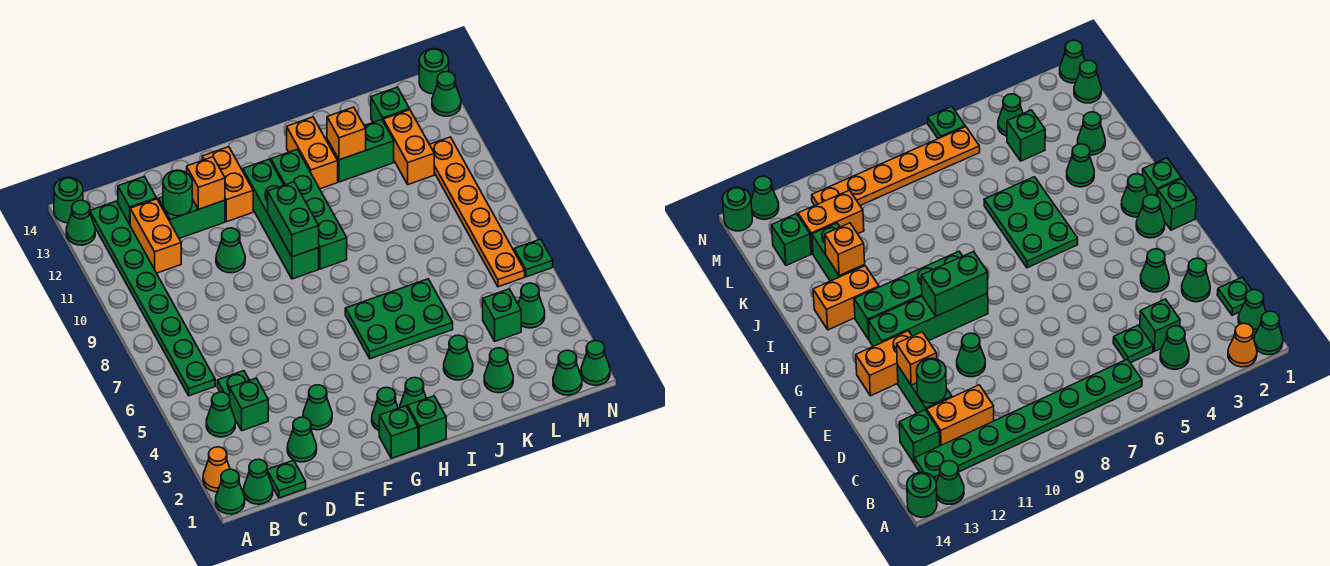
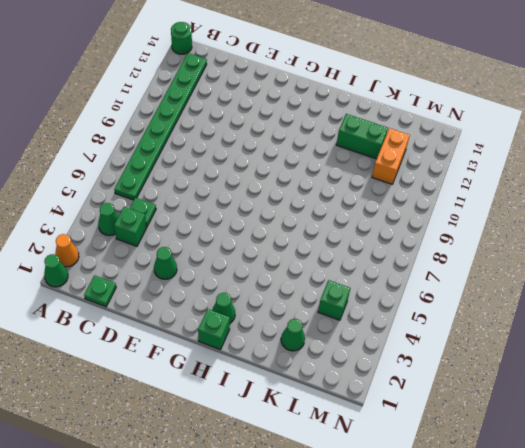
none -> green 1x1 cone [66,200,95,245]
none -> green 1x1 cone [244,459,273,504]
none -> orange 1x2 brick [130,199,181,273]
none -> green 1x1 brick [118,177,156,224]

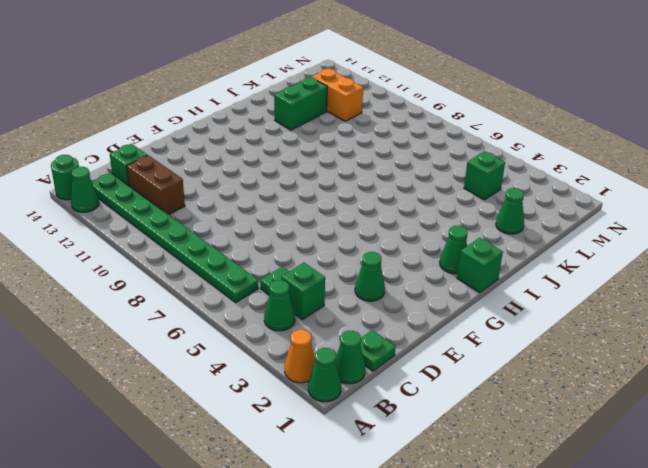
brown 1x2 brick [126,155,185,215] -> orange 1x2 brick [130,199,181,273]
none -> green 1x1 cone [287,417,317,462]
none -> green 1x2 brick [158,197,225,238]
none -> green 1x1 cone [216,228,245,273]
none -> orange 1x2 brick [202,147,253,222]

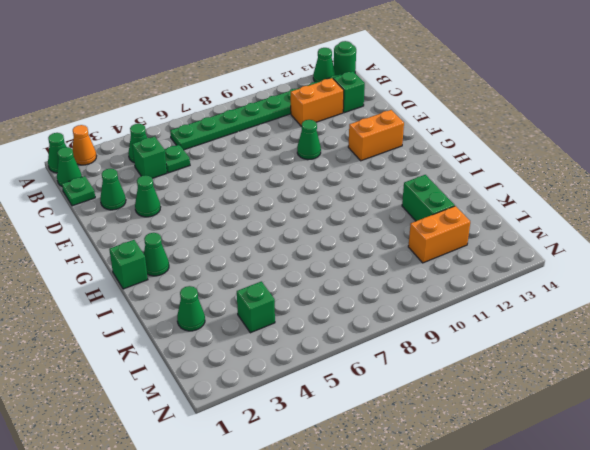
none -> green 1x2 brick [158,197,225,238]
none -> green 1x1 brick [379,406,418,458]
none -> green 1x1 cone [372,387,398,430]
none -> green 1x4 brick [243,159,319,279]

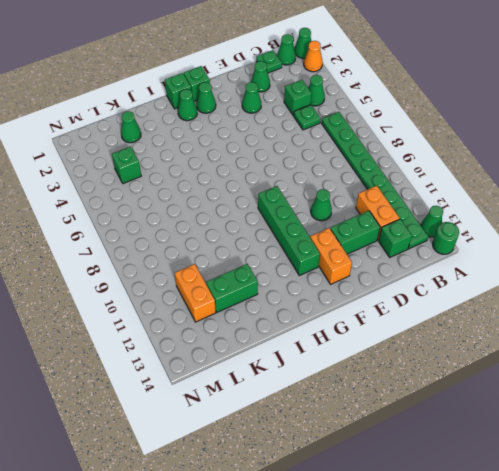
none -> green 2x3 plate [345,279,453,359]
none -> green 1x4 brick [271,149,347,269]
none -> orange 1x2 brick [287,117,338,189]
none -> green 1x1 cone [444,335,473,380]

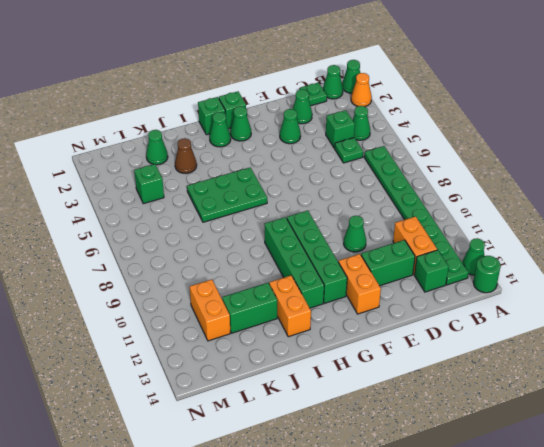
brown 1x1 cone [175,138,197,174] -> green 1x1 cone [444,335,473,380]
none -> green 1x1 brick [371,87,409,122]
none -> green 1x1 cone [553,350,582,395]
none -> green 1x1 cone [518,283,545,328]
none -> orange 1x6 plate [430,137,525,287]

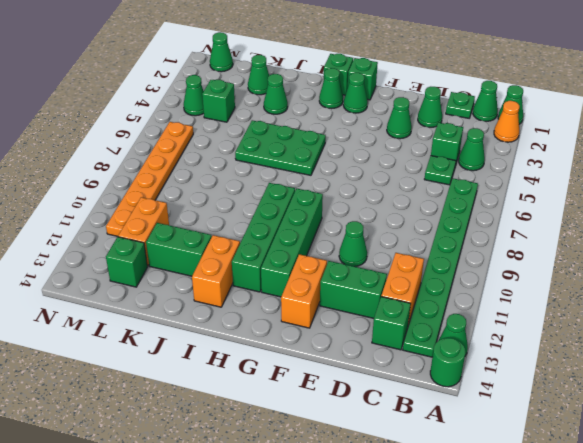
none -> green 1x1 cone [581,340,610,385]
none -> green 1x1 plate [514,239,553,277]
none -> green 1x1 cone [432,71,461,116]
none -> green 1x1 round brick [419,49,449,94]

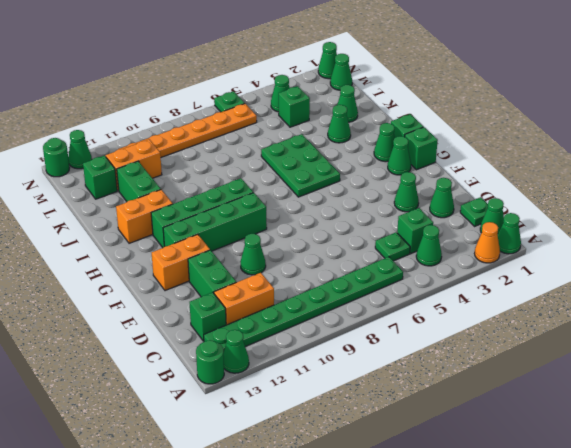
none -> green 1x1 round brick [163,170,192,216]
none -> orange 1x1 brick [187,157,225,209]
none -> green 1x2 brick [268,182,319,257]
none -> orange 1x1 brick [327,107,366,160]

